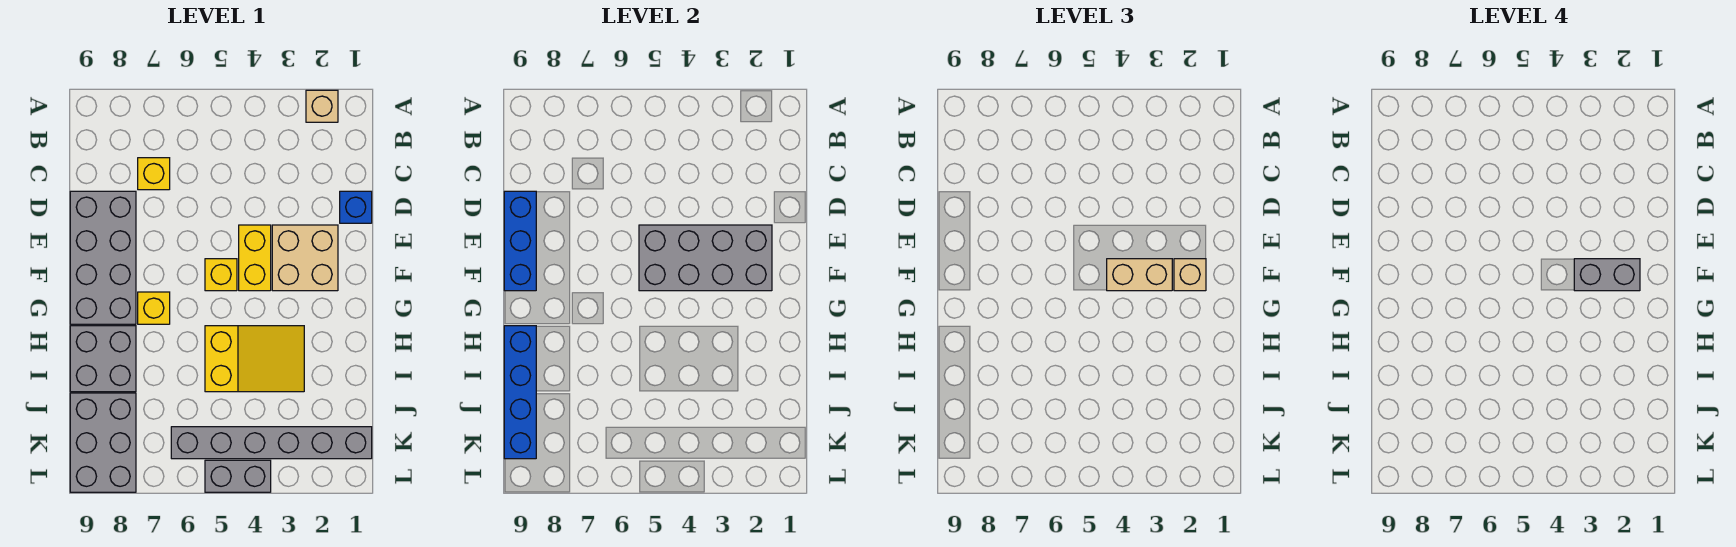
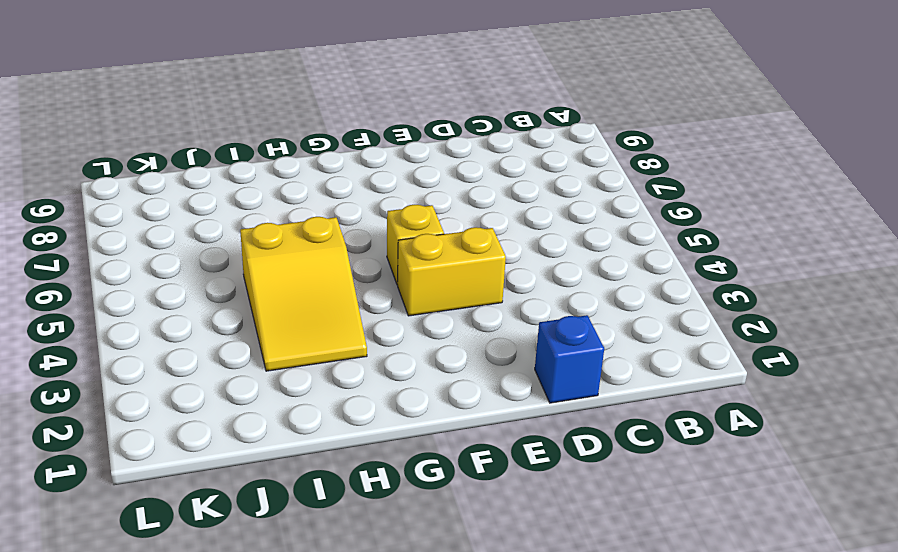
none -> tan 1x1 brick [306,90,338,122]
none -> yellow 1x1 brick [138,158,170,190]
none -> grey 2x4 brick [70,191,136,324]

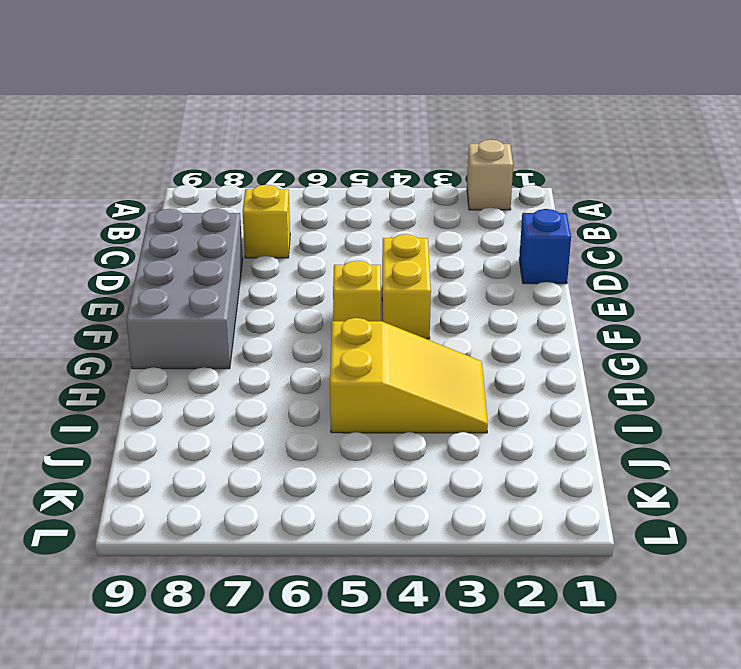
none -> tan 2x2 brick [272,225,338,291]
none -> yellow 1x1 brick [138,292,170,324]
none -> grey 2x2 brick [70,326,136,392]

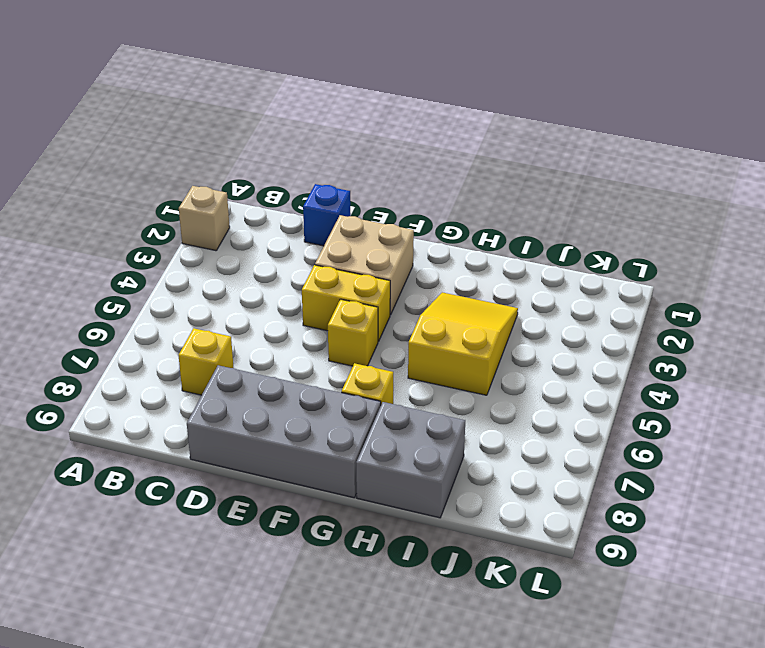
none -> grey 2x3 brick [70,393,136,492]
none -> grey 1x6 brick [171,427,372,459]
none -> grey 1x2 brick [205,460,271,492]

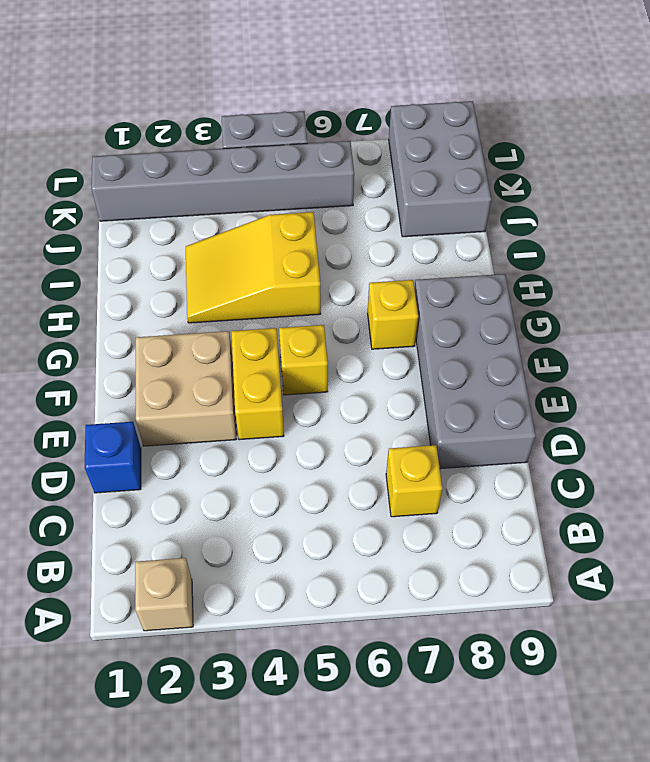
none -> grey 2x2 brick [70,326,136,392]
none -> blue 1x3 brick [504,191,536,291]
none -> grey 2x4 brick [639,225,772,291]

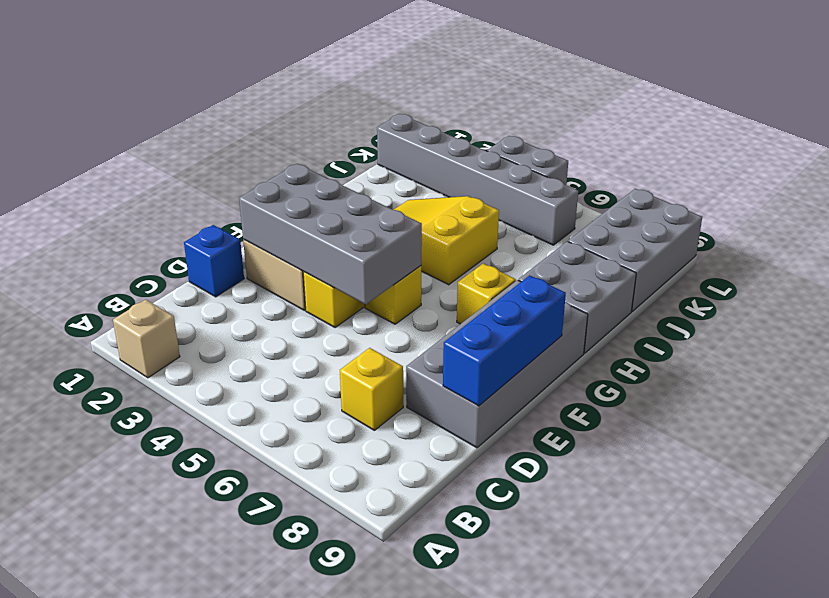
none -> blue 1x4 brick [504,326,536,459]
none -> tan 1x1 brick [1174,259,1206,291]
none -> tan 1x2 brick [1107,259,1172,291]

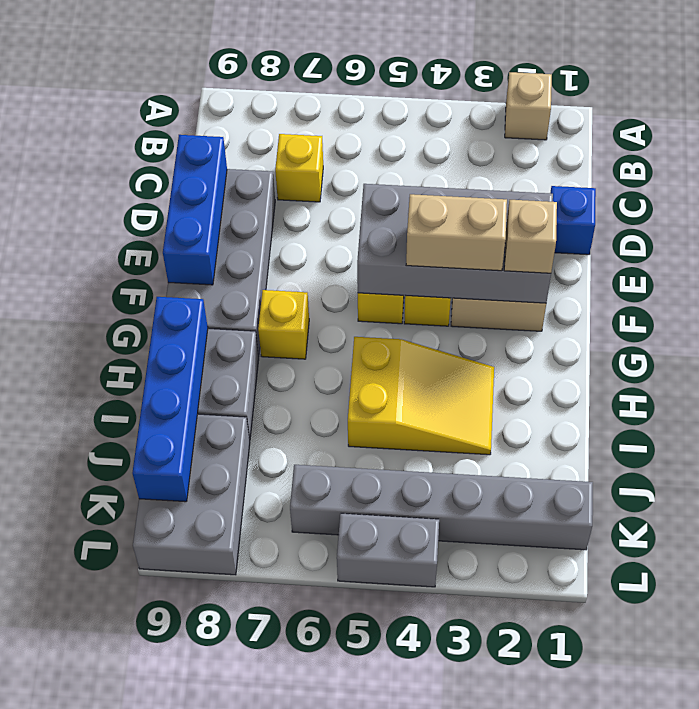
none -> grey 1x2 brick [1574,259,1640,291]

